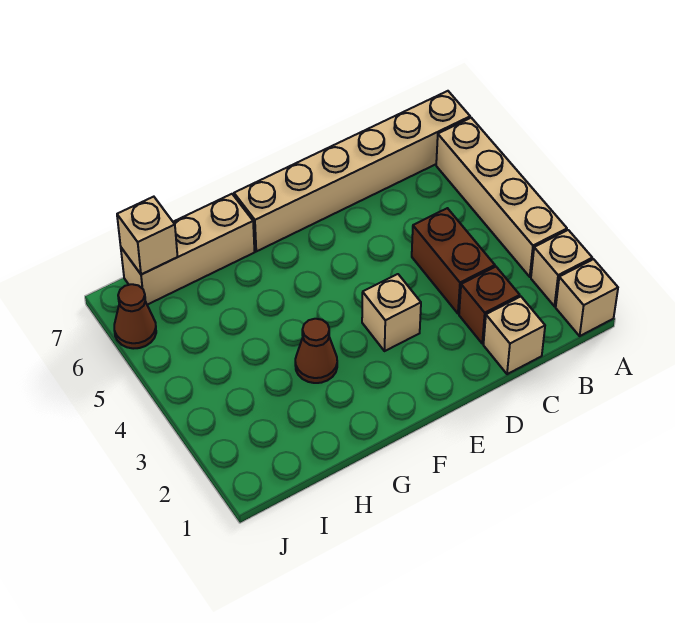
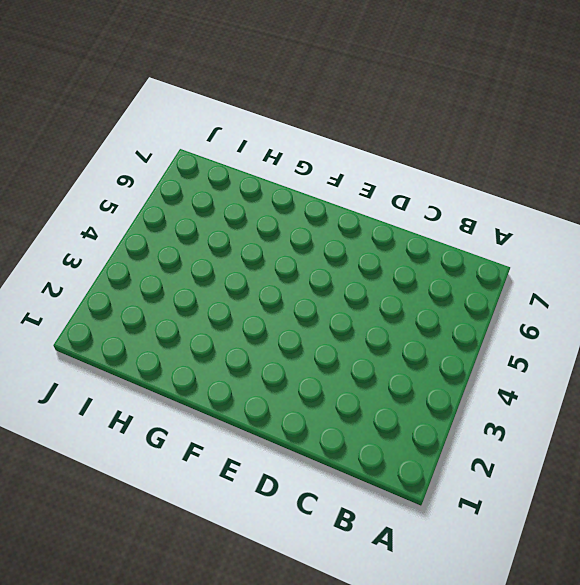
none -> tan 1x1 brick [556,259,618,336]
none -> tan 1x1 brick [531,230,592,306]
none -> tan 1x4 brick [436,118,567,277]

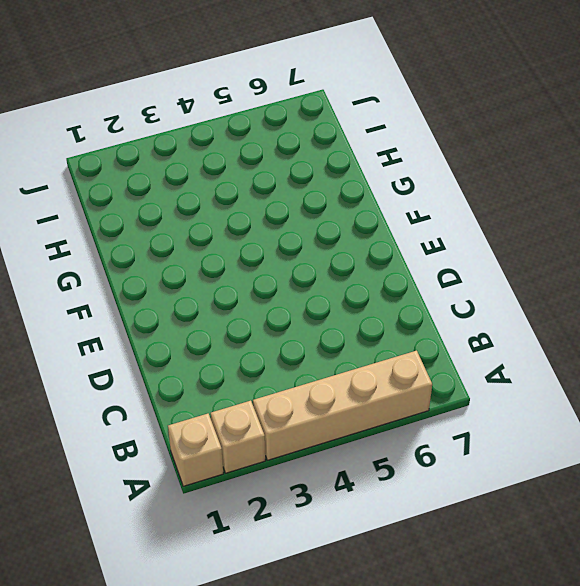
none -> tan 1x6 brick [234,91,470,251]
none -> tan 1x1 brick [483,297,545,374]
none -> brown 1x1 brick [459,267,520,344]

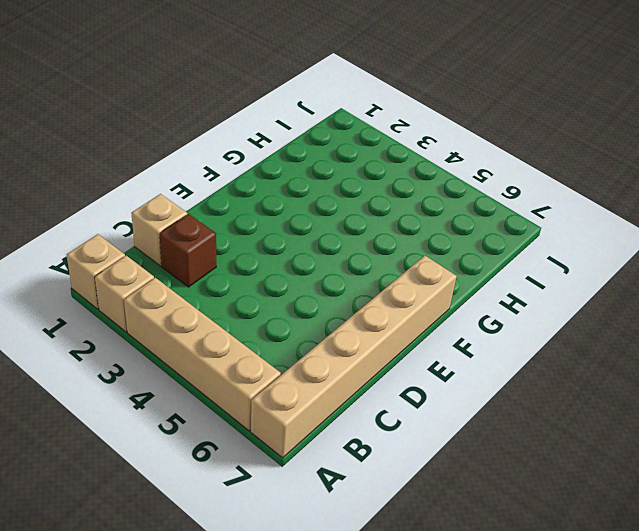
none -> brown 1x2 brick [412,208,495,314]
none -> tan 1x1 brick [362,274,421,351]
none -> brown 1x1 cone [295,319,337,383]

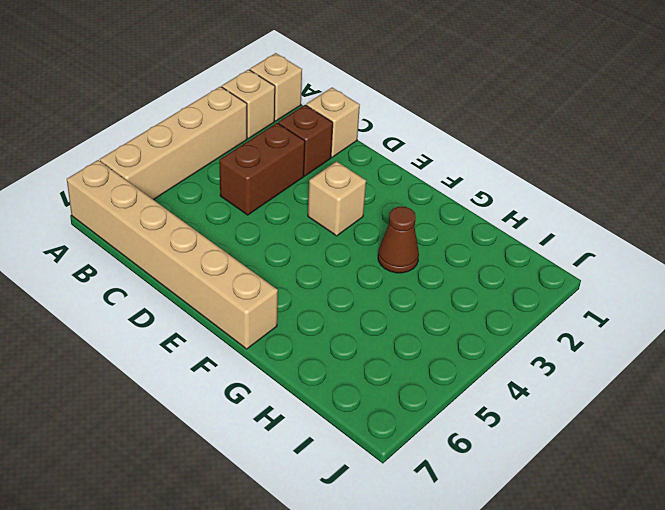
none -> tan 1x3 brick [121,194,254,305]
none -> brown 1x1 cone [114,284,156,349]
none -> tan 1x1 brick [117,197,178,275]

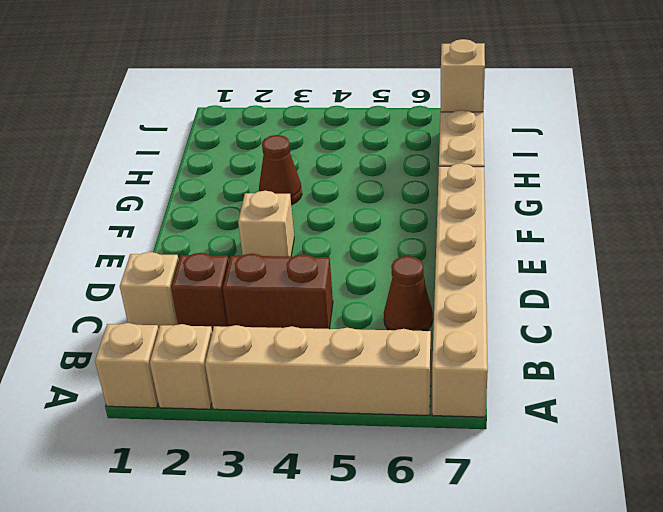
brown 1x1 cone [384,256,433,331] -> brown 1x1 cone moved to [114,284,156,349]

